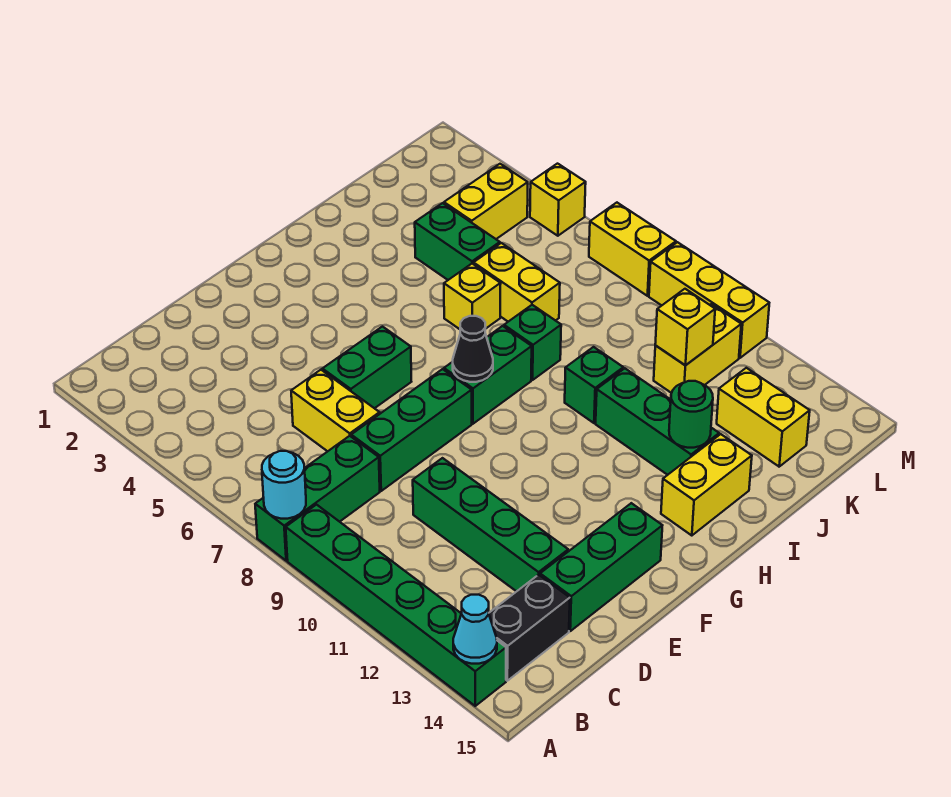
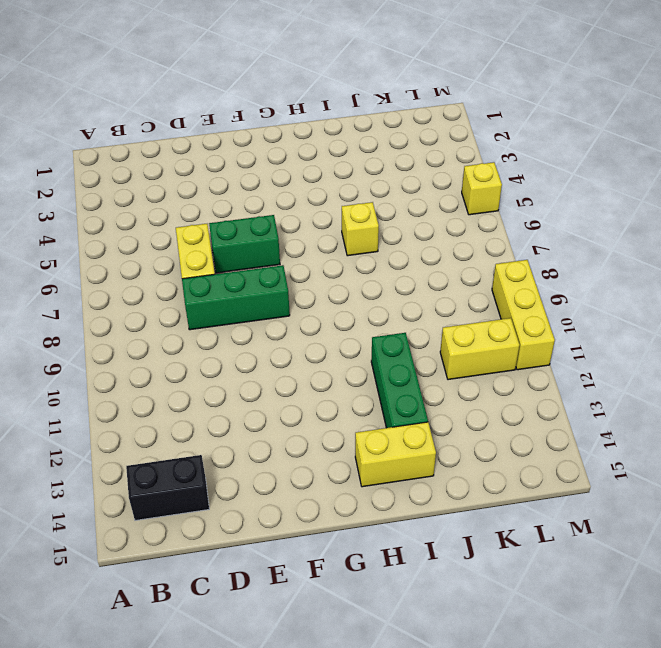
none -> green 1x3 brick [255,436,380,561]
none -> green 1x6 brick [286,505,506,706]
none -> green 1x4 brick [413,458,568,592]

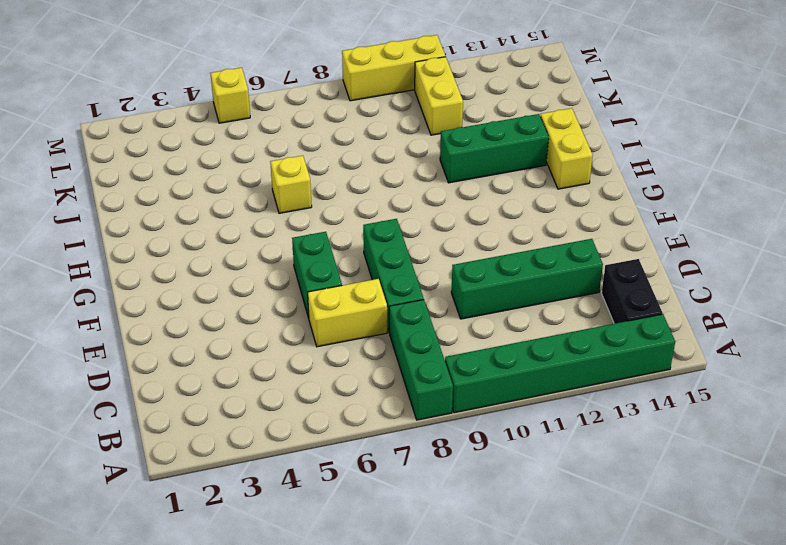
none -> green 1x3 brick [540,503,662,631]
none -> green 1x2 brick [444,326,532,424]
none -> green 1x1 brick [504,305,561,380]

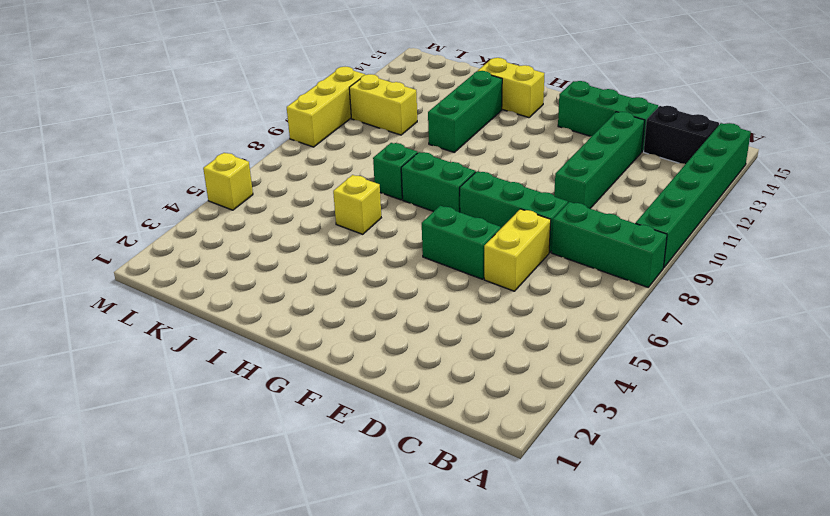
none -> green 1x1 brick [565,347,623,423]
none -> green 1x2 brick [415,203,500,280]
none -> yellow 1x2 brick [473,243,560,322]

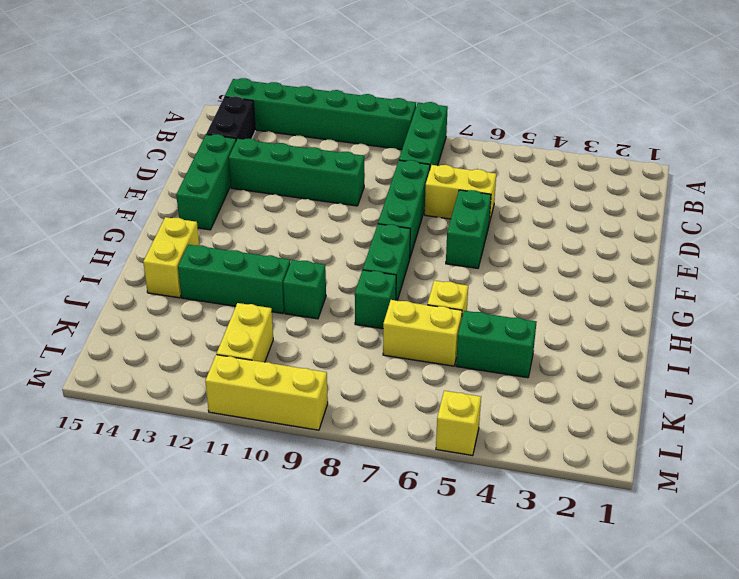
none -> yellow 1x2 brick [444,164,528,239]
none -> yellow 1x2 brick [717,368,810,467]
none -> yellow 1x2 brick [589,203,676,296]

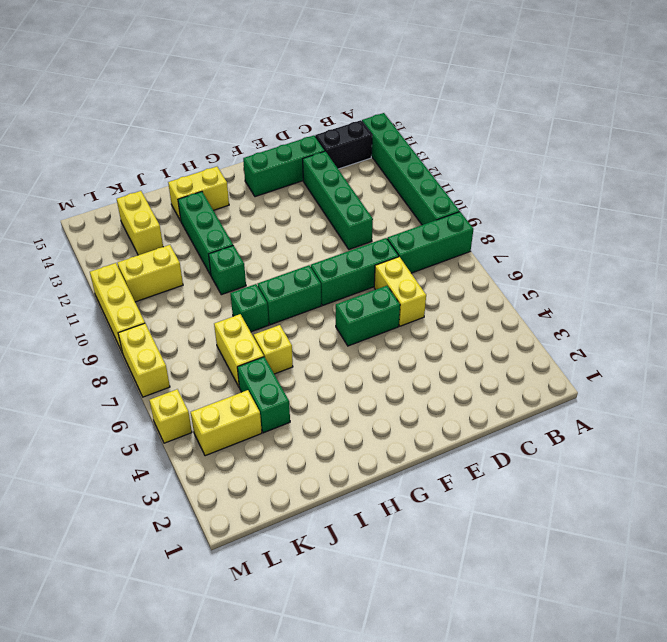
none -> cyan 1x1 round brick [262,451,306,519]
none -> cyan 1x1 cone [453,595,497,664]
none -> black 1x1 cone [453,316,493,382]

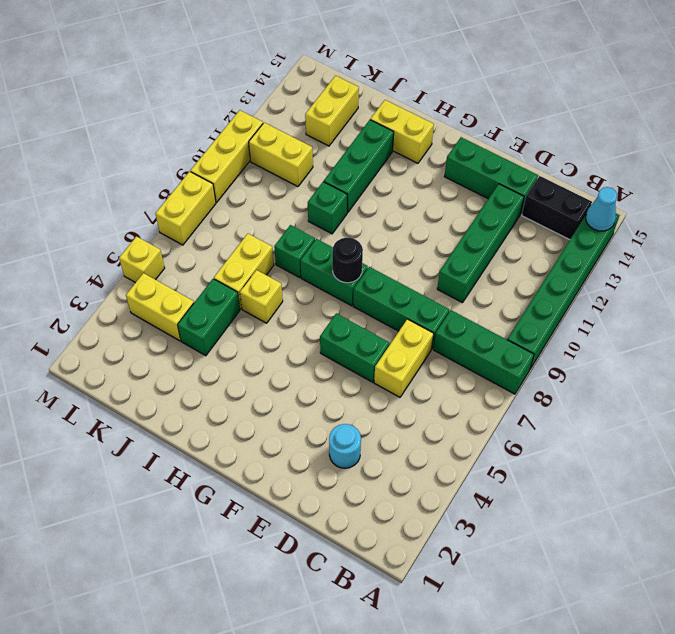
cyan 1x1 round brick [329,424,361,468] -> cyan 1x1 round brick moved to [262,451,306,519]
black 1x1 round brick [332,238,363,283] -> black 1x1 cone [453,316,493,382]
none -> green 1x1 round brick [669,381,713,448]
none -> yellow 1x1 brick [655,289,715,365]

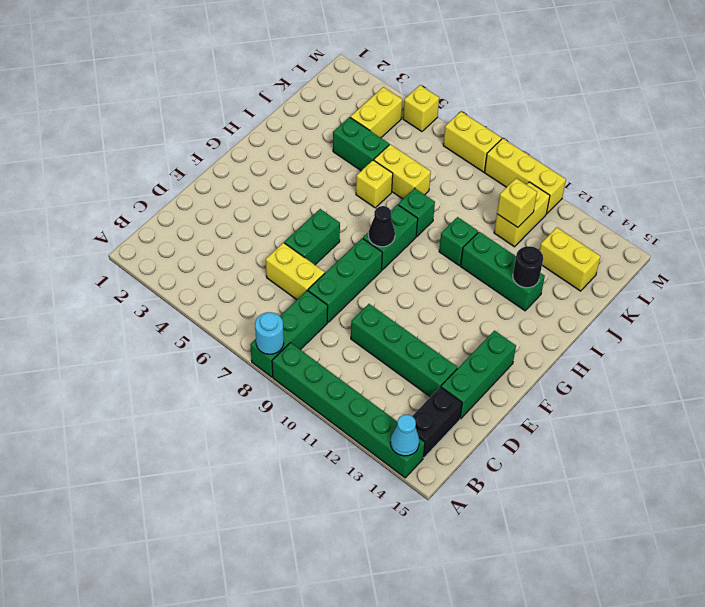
black 1x1 round brick [513,246,543,288] -> green 1x1 round brick [669,381,713,448]
none -> yellow 1x2 brick [661,434,752,536]

